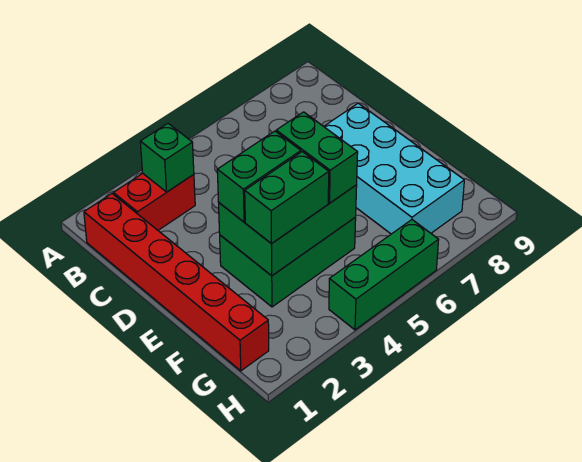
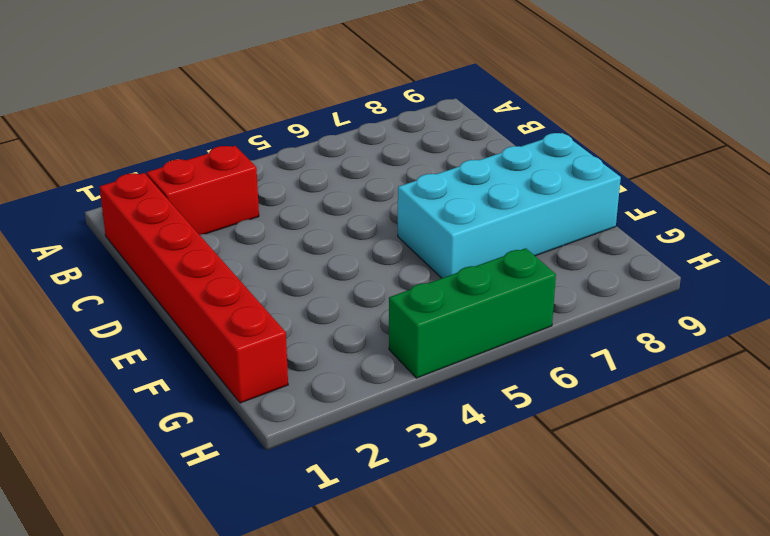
cyan 2x4 brick [398,133,621,278] -> cyan 2x4 brick turned to [324,103,464,234]
none -> green 2x3 brick [220,217,356,307]
none -> green 1x1 brick [140,124,194,192]

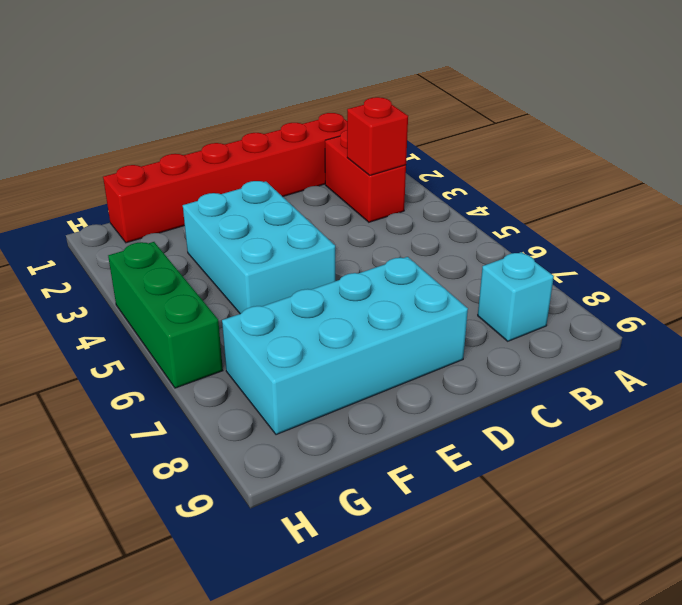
red 1x1 brick [347,97,408,175] -> green 1x1 brick [140,124,194,192]
cyan 1x1 brick [478,252,554,341] -> none
cyan 2x3 brick [183,181,336,314] -> green 2x3 brick [220,217,356,307]
none -> green 2x3 brick [219,185,357,276]
none -> green 1x2 brick [217,131,301,222]

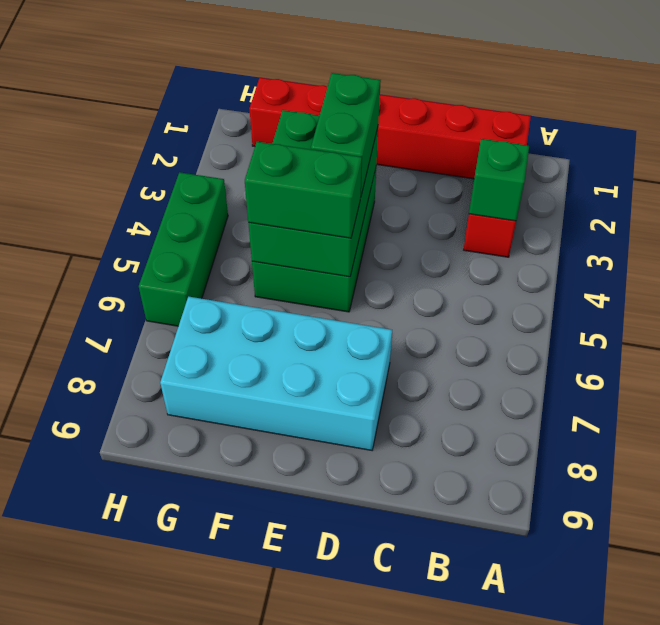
none -> green 1x2 brick [245,152,329,244]

